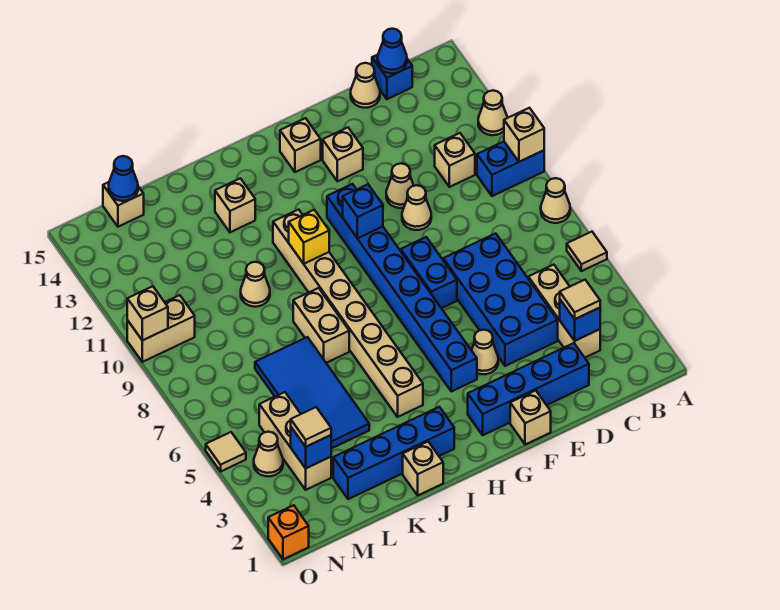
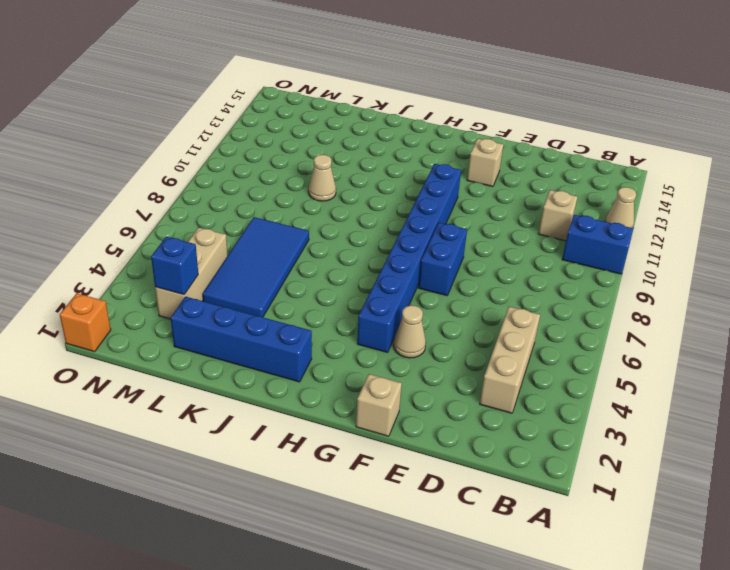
none -> tan 1x1 tile [567,232,607,271]
none -> tan 1x1 cone [541,178,570,223]
none -> blue 1x1 brick [372,55,412,99]
none -> blue 1x4 brick [468,343,589,435]

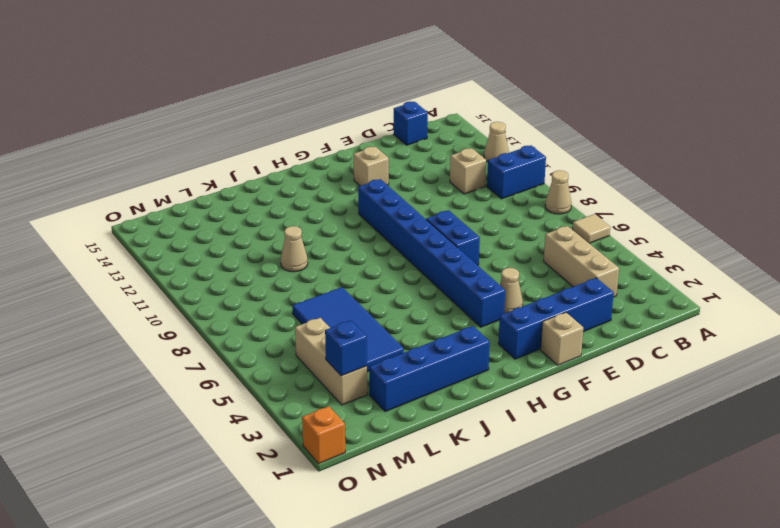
none -> blue 2x4 brick [443,233,558,366]
none -> tan 1x1 cone [351,63,380,108]
none -> tan 1x1 cone [402,185,431,230]
none -> tan 1x1 cone [386,163,414,208]

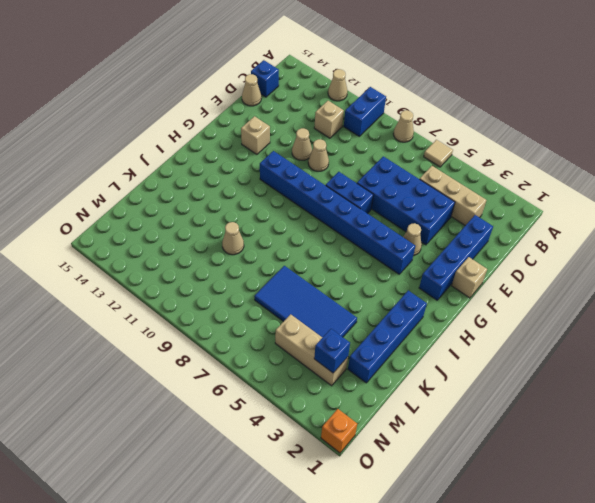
none -> tan 1x1 brick [280,118,321,172]
none -> tan 1x8 brick [273,209,423,417]
none -> tan 1x1 brick [403,442,443,495]
none -> tan 1x2 brick [293,288,349,363]

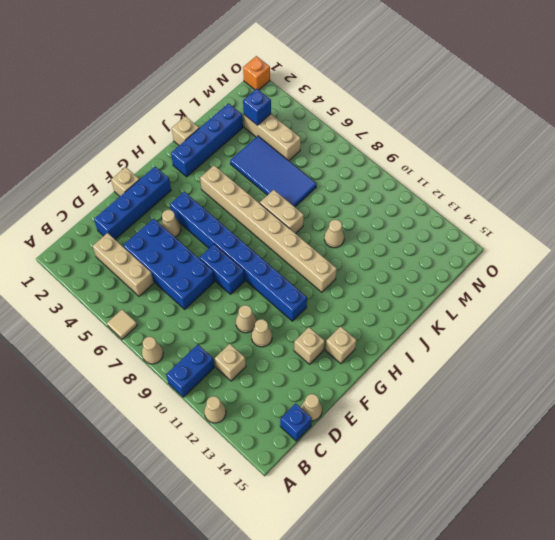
none -> tan 1x1 brick [215,178,255,232]
none -> tan 1x1 brick [103,182,144,227]
none -> tan 1x1 cone [254,432,283,476]
none -> tan 1x2 brick [127,295,195,362]

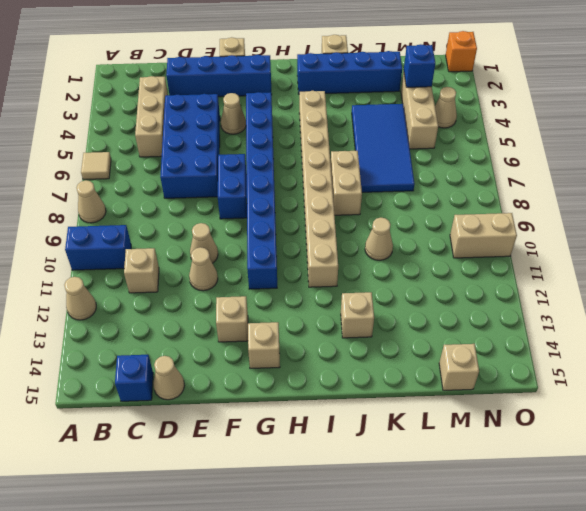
none -> tan 1x1 tile [206,432,246,471]
none -> tan 1x1 brick [504,108,544,162]
none -> blue 1x1 brick [560,300,600,341]
none -> blue 1x1 cone [377,29,407,73]

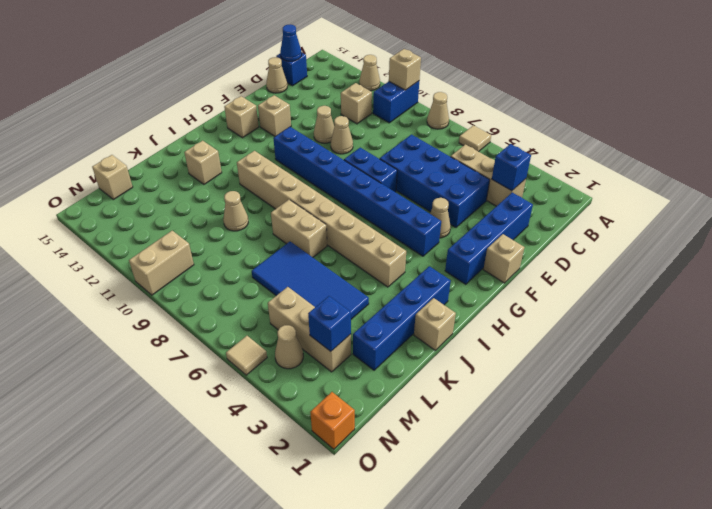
none -> blue 1x1 brick [343,184,383,239]
none -> yellow 1x1 brick [289,210,329,264]
none -> blue 1x1 cone [109,156,138,201]
none -> tan 1x1 brick [127,286,168,340]

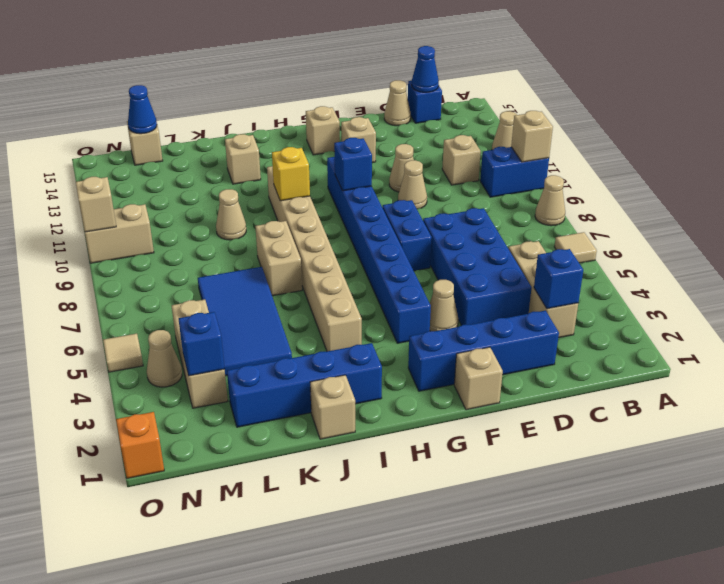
none -> tan 1x1 tile [560,280,600,319]
none -> tan 1x1 tile [291,407,331,447]

